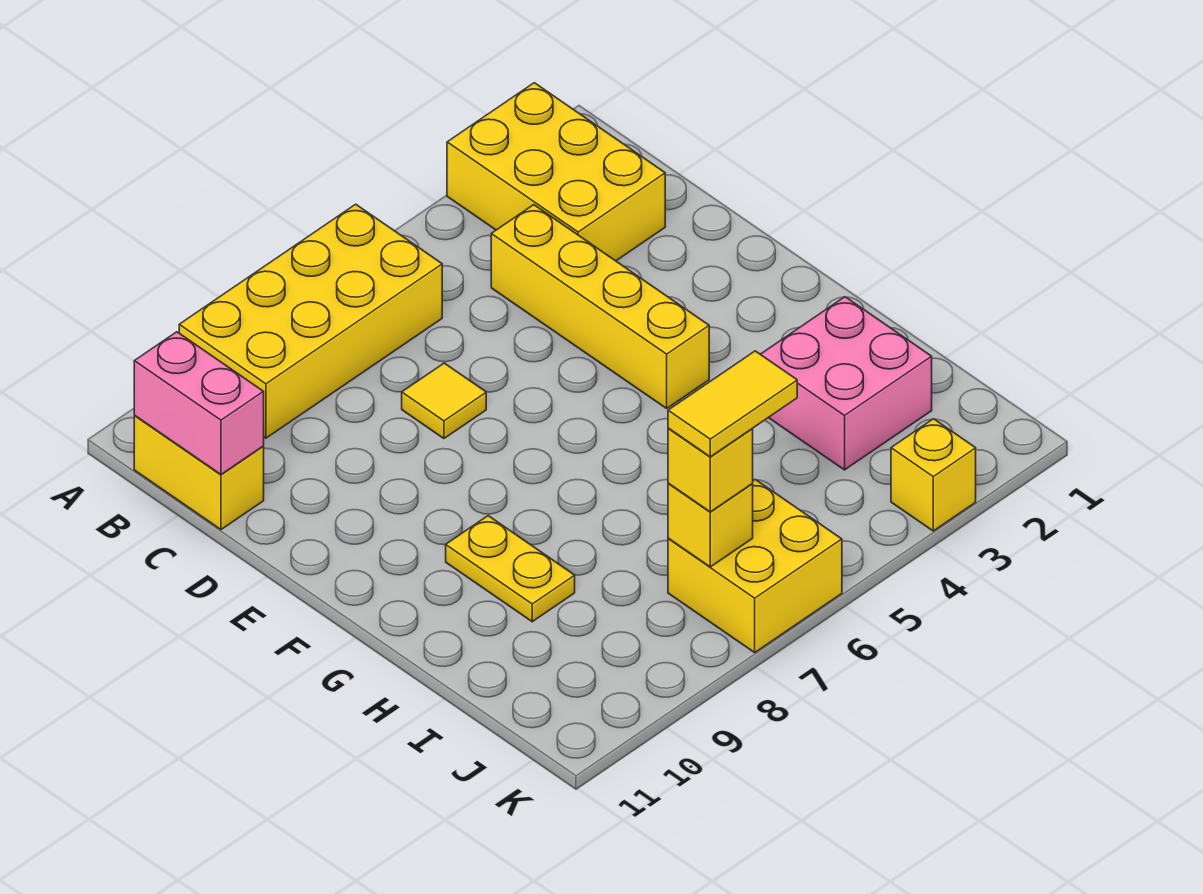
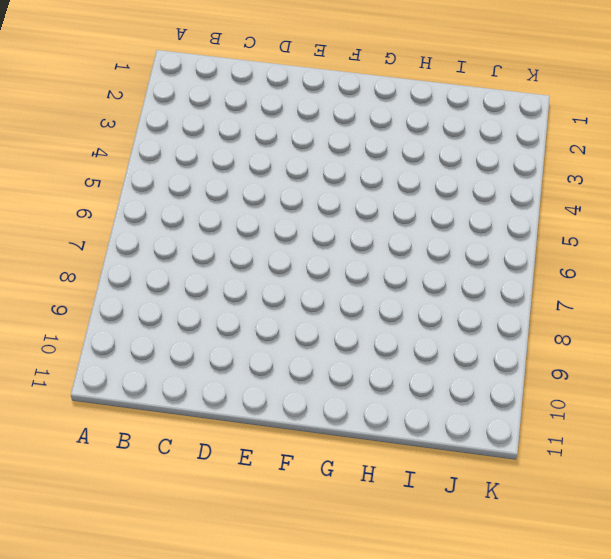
none -> yellow 2x3 brick [447,83,665,261]
none -> yellow 2x4 brick [179,204,442,438]
none -> yellow 1x2 brick [134,416,264,530]

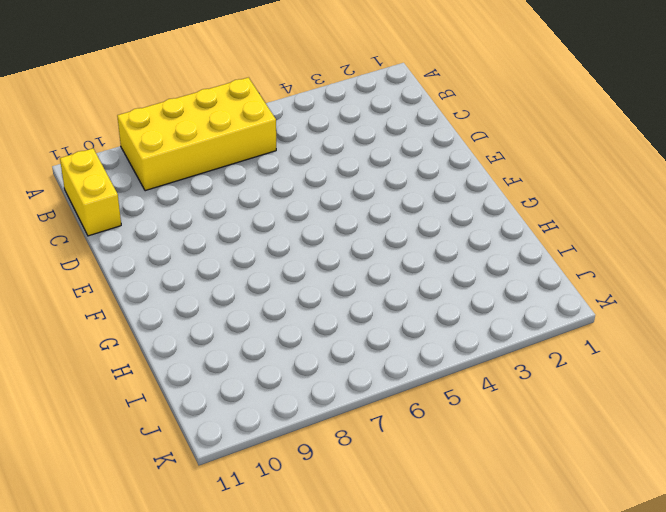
none -> yellow 2x3 brick [447,83,665,261]
none -> yellow 1x4 brick [491,205,709,408]
none -> yellow 1x1 tile [402,363,486,438]

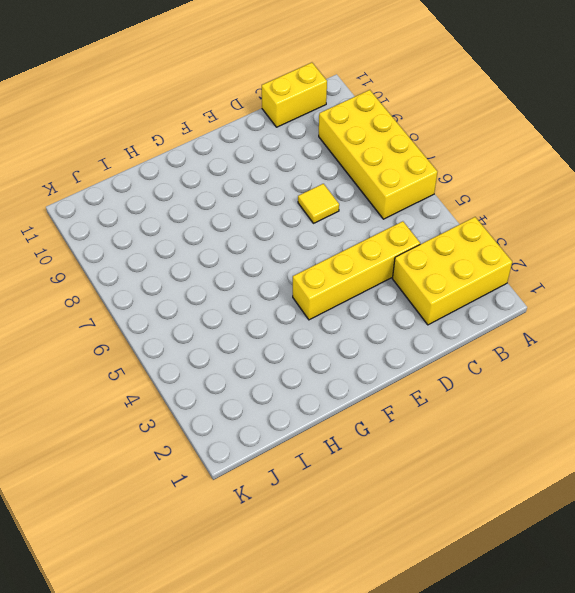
none -> yellow 1x2 plate [446,516,575,622]
none -> pink 2x2 brick [761,297,932,470]
none -> yellow 2x2 brick [668,480,842,652]

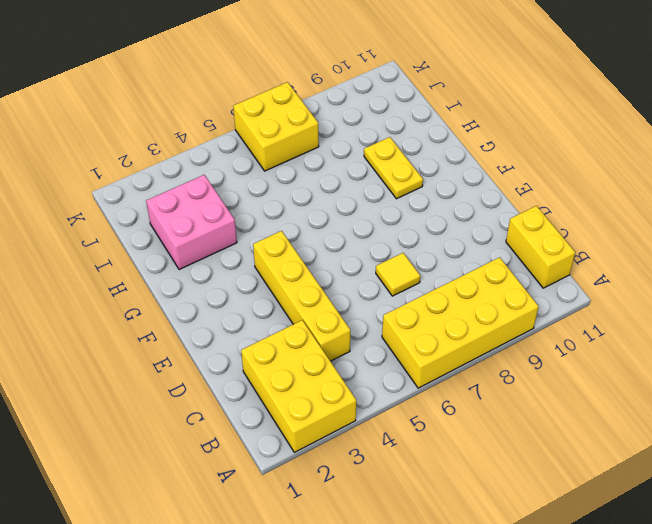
none -> yellow 1x1 brick [891,419,976,531]
none -> pink 1x2 brick [134,332,264,474]
none -> yellow 1x1 brick [668,483,753,567]

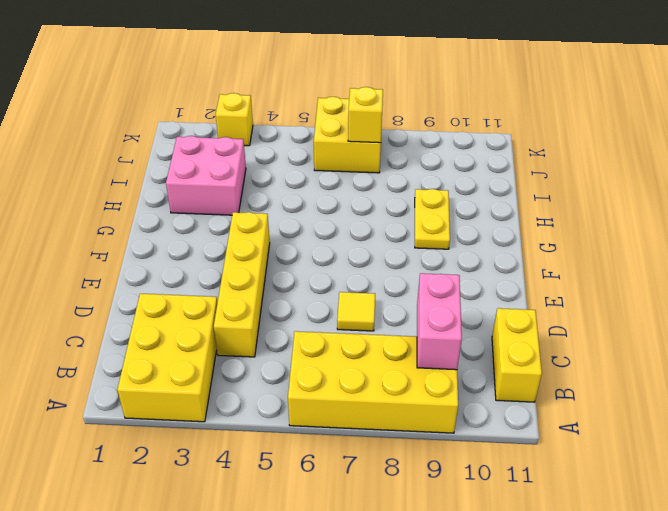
pink 1x2 brick [417,273,462,370] -> pink 1x2 brick moved to [134,332,264,474]
none -> yellow 1x1 brick [668,428,753,512]
none -> yellow 1x2 tile [668,351,797,457]

